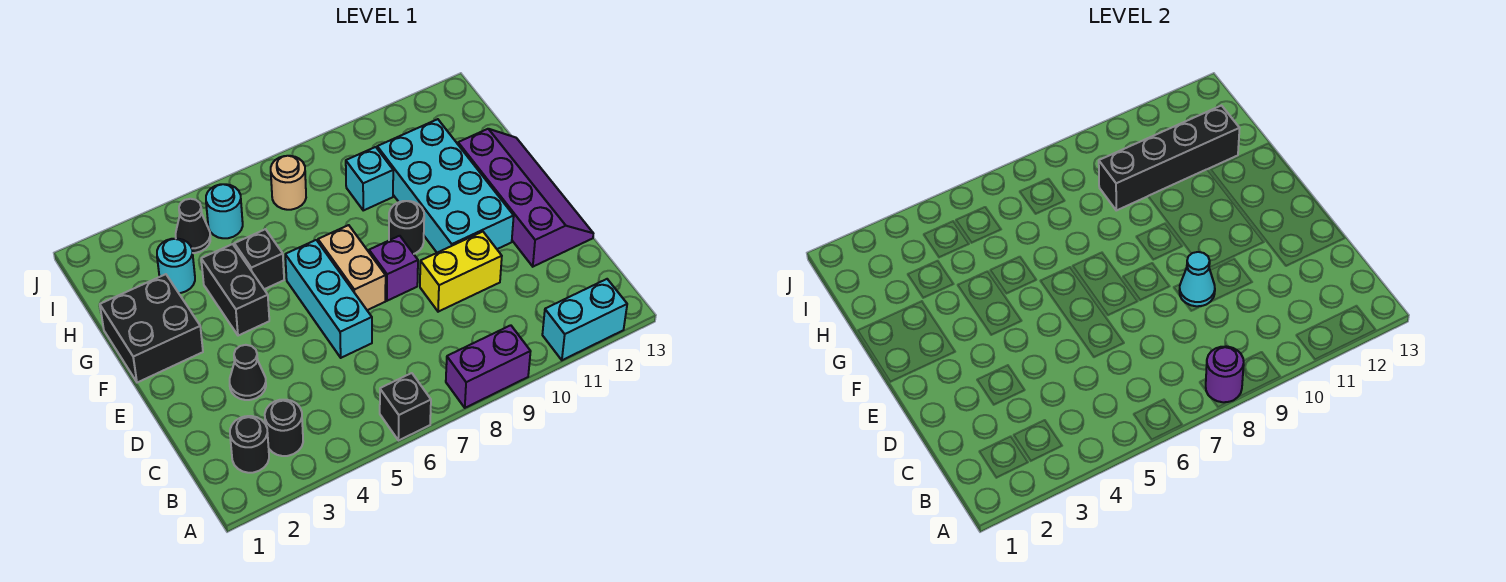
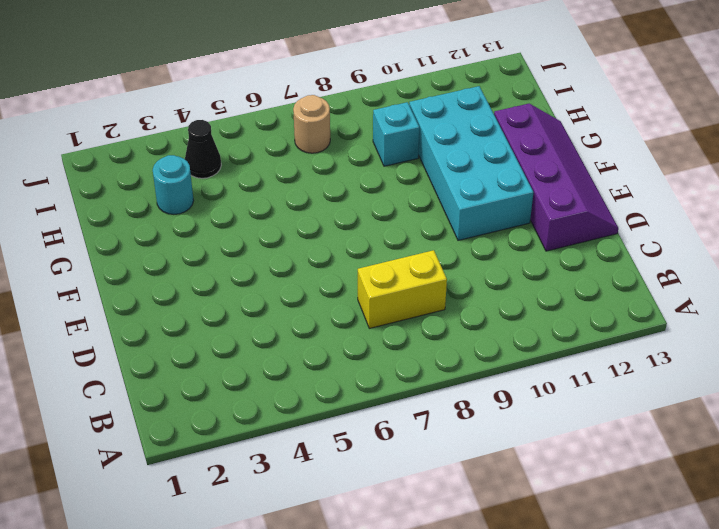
yellow 1x2 brick [358,250,447,328] -> yellow 1x2 brick moved to [420,232,502,312]
none -> black 1x1 brick [380,373,431,441]
none -> purple 1x2 brick [446,325,531,408]
none -> cyan 1x2 brick [542,279,627,360]

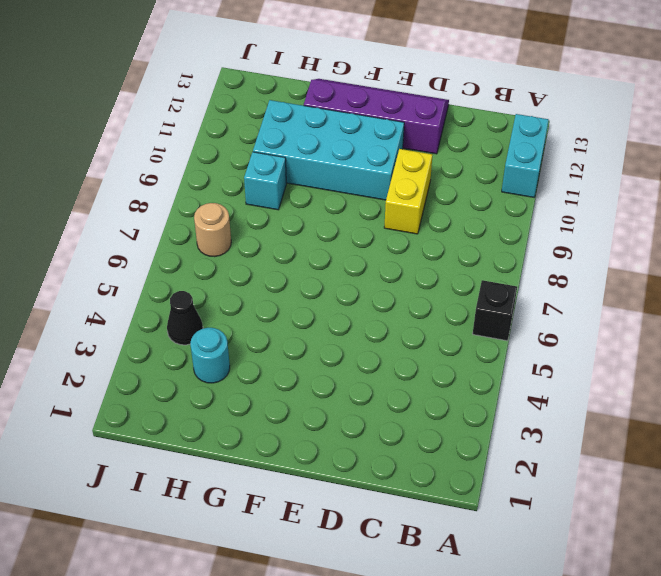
none -> purple 1x2 brick [446,325,531,408]
none -> black 1x1 round brick [230,416,269,473]
none -> black 1x1 round brick [265,400,303,456]

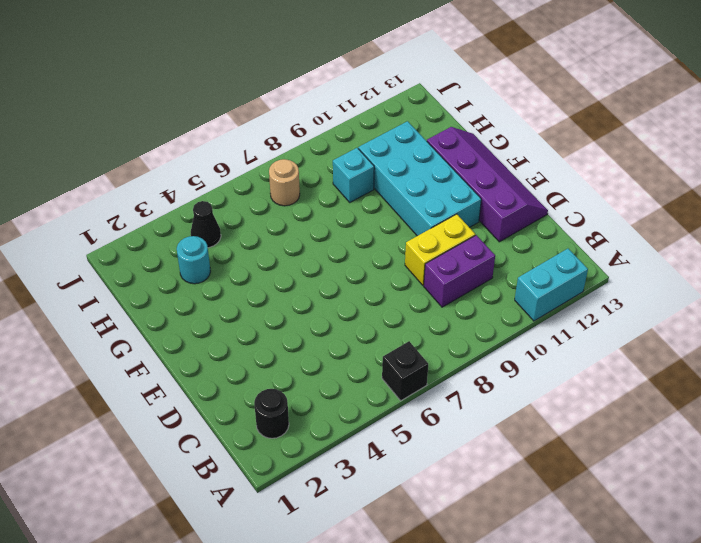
purple 1x2 brick [424,235,495,307] -> purple 1x2 brick moved to [446,325,531,408]
none -> black 1x1 round brick [265,400,303,456]
none -> black 1x1 cone [230,345,266,400]
none -> cyan 1x3 brick [285,240,372,358]

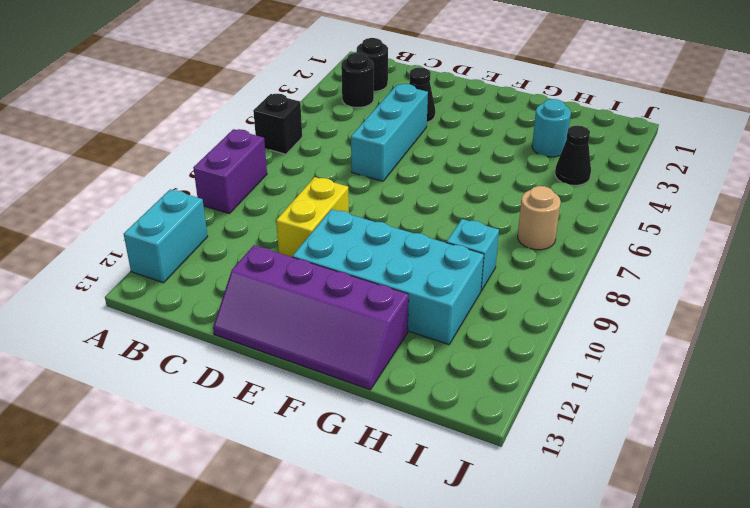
cyan 1x3 brick [351,84,428,181] -> cyan 1x3 brick turned to [285,240,372,358]
none -> tan 1x2 brick [318,225,386,310]
none -> purple 1x1 brick [369,236,418,301]
none -> black 2x2 brick [100,274,203,383]

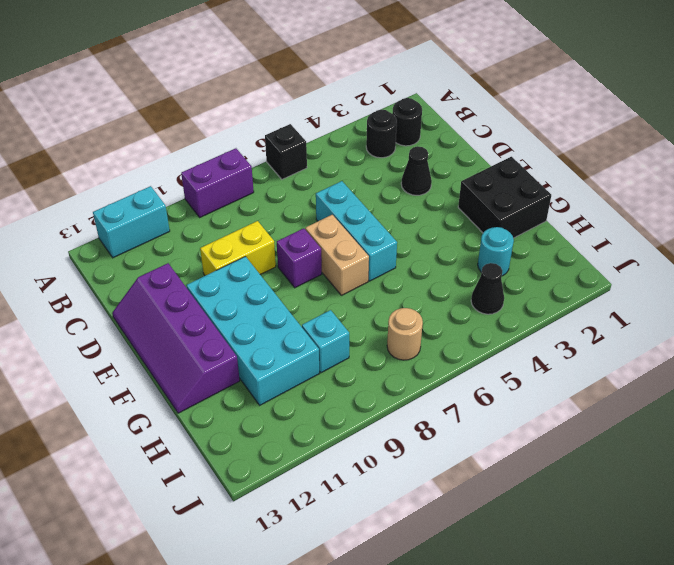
none -> black 1x2 brick [201,244,269,336]
none -> black 1x1 round brick [389,201,424,254]
none -> black 1x1 brick [234,229,284,289]

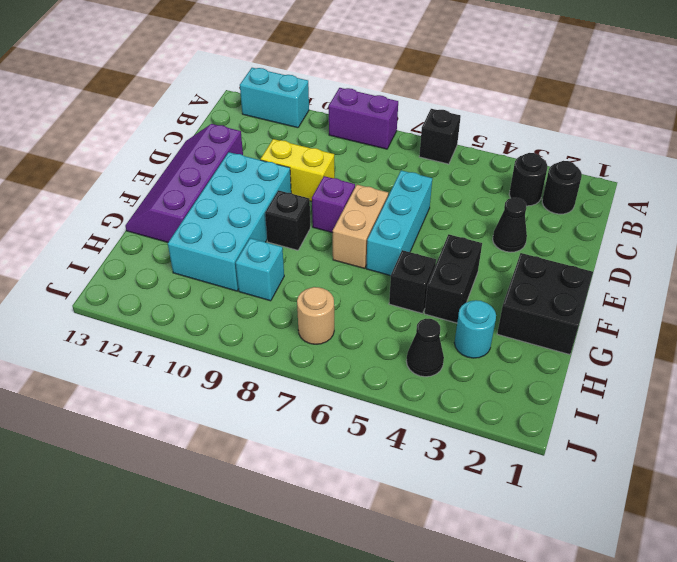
black 1x1 brick [265,190,310,250] -> black 1x1 round brick [389,201,424,254]
none -> cyan 1x1 round brick [206,184,243,238]
none -> purple 1x1 round brick [1206,346,1244,402]
none -> cyan 1x1 cone [1180,252,1215,306]

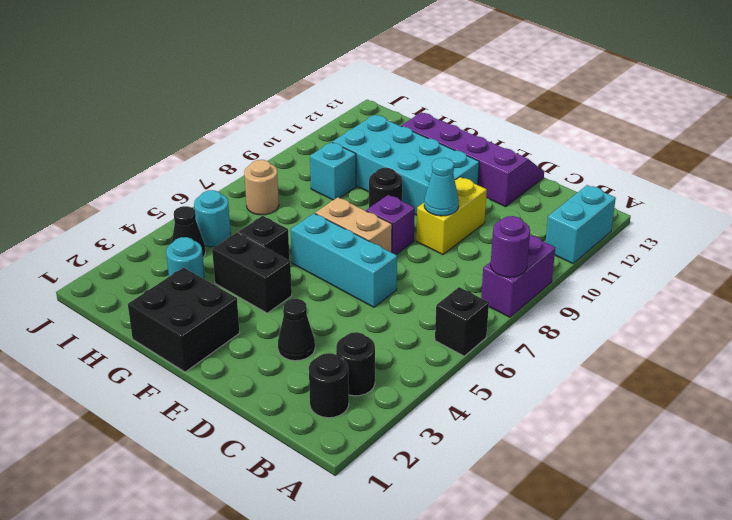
none -> black 1x4 brick [1099,106,1240,210]

